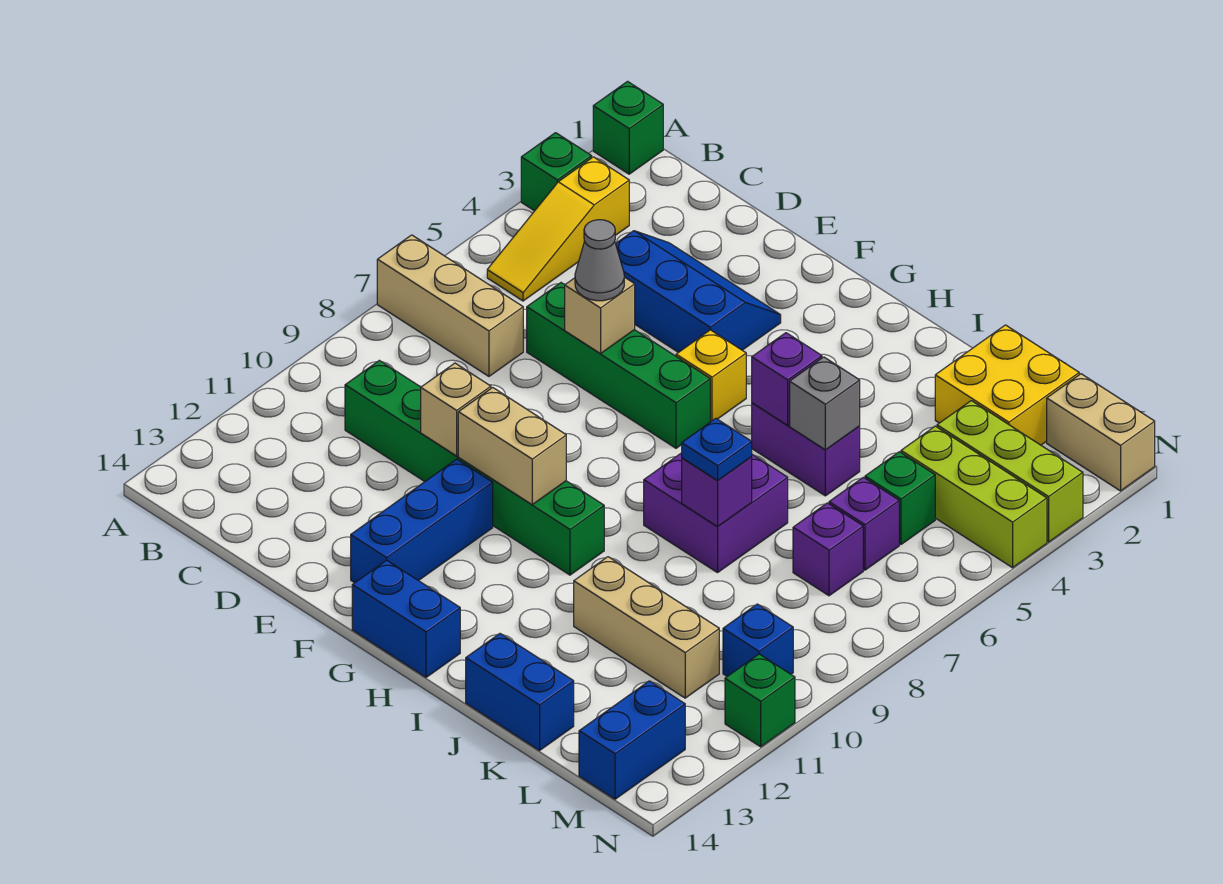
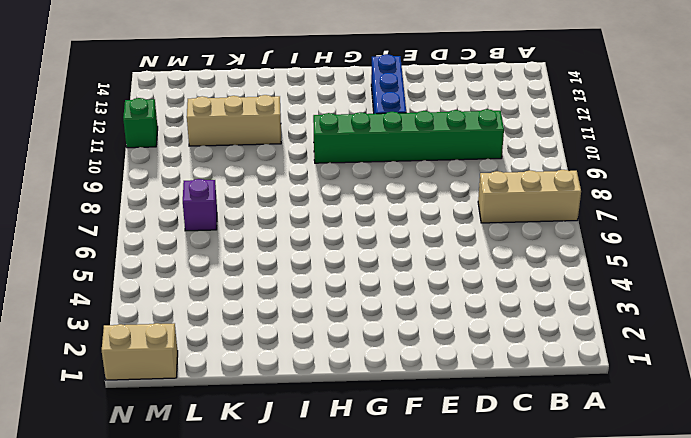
none -> green 1x1 brick [593,81,663,174]
none -> green 1x1 brick [521,133,592,211]
none -> yellow 1x3 slope [487,157,629,301]
none -> blue 2x3 slope [616,231,781,353]

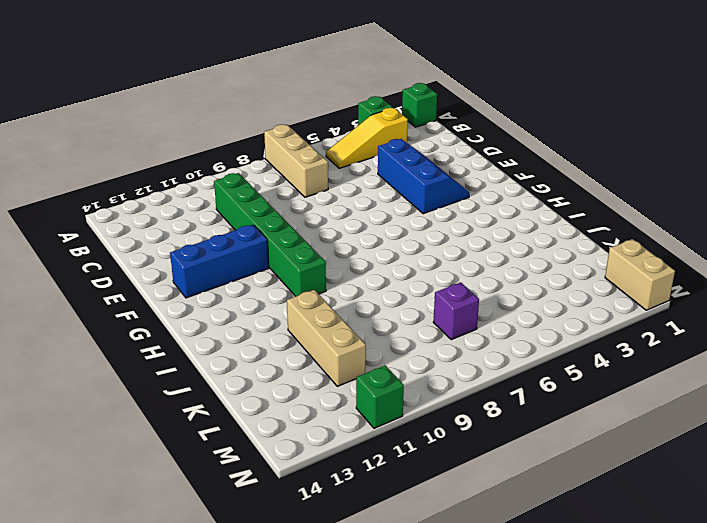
none -> green 1x4 brick [527,283,710,448]
none -> yellow 1x1 brick [676,330,746,422]
none -> blue 1x2 brick [352,560,460,677]
none -> purple 1x2 brick [752,403,860,496]

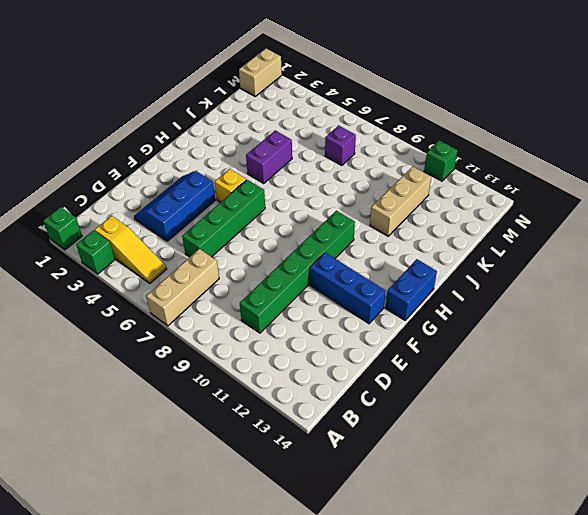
none -> purple 2x2 brick [644,453,788,573]
none -> blue 1x2 brick [466,634,574,751]
none -> yellow 2x2 brick [935,325,1079,445]
none -> lime 1x3 brick [937,401,1083,542]

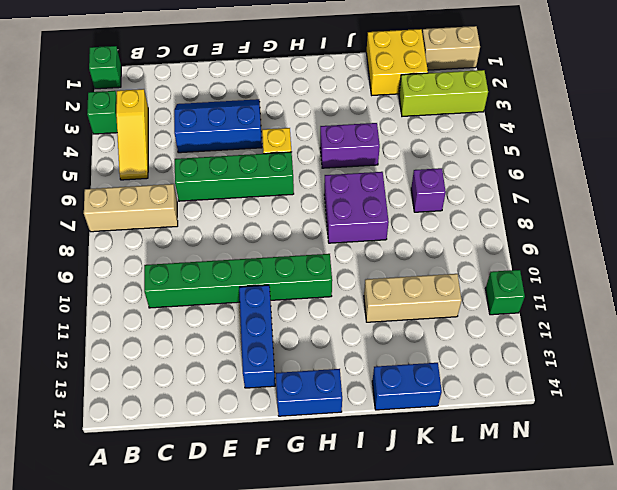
none -> lime 1x3 brick [901,426,1047,568]
none -> green 1x1 brick [865,452,935,544]
none -> purple 1x1 brick [829,477,899,570]
none -> blue 1x1 brick [723,604,793,676]

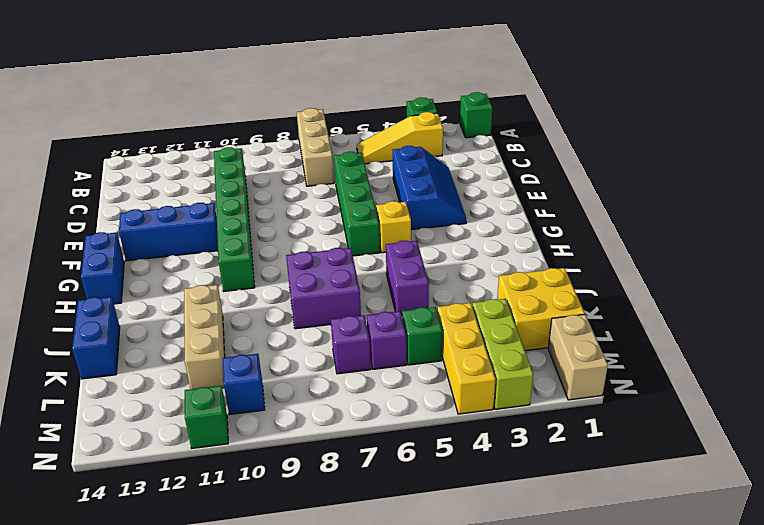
yellow 1x3 brick [437,303,496,414] -> lime 1x3 brick [901,426,1047,568]
none -> blue 1x2 brick [579,681,685,799]
none -> tan 1x1 brick [565,277,635,354]
none -> tan 1x1 brick [421,363,491,456]
none -> tan 1x2 brick [458,388,566,505]

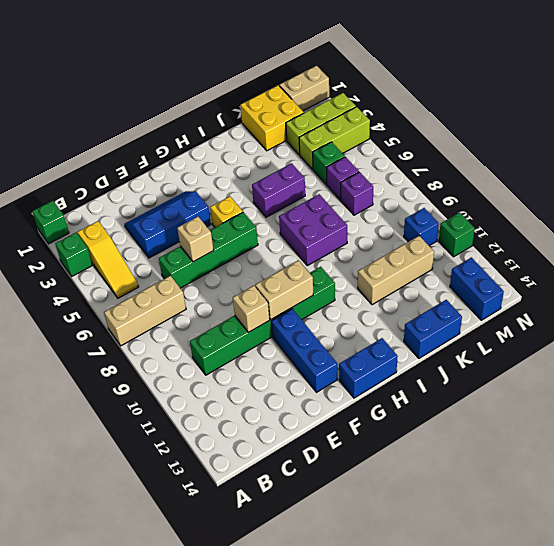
none -> purple 1x1 brick [752,333,822,426]
none -> grey 1x1 brick [790,357,860,450]
none -> purple 1x1 brick [682,457,752,527]
none -> grey 1x1 cone [575,220,624,301]

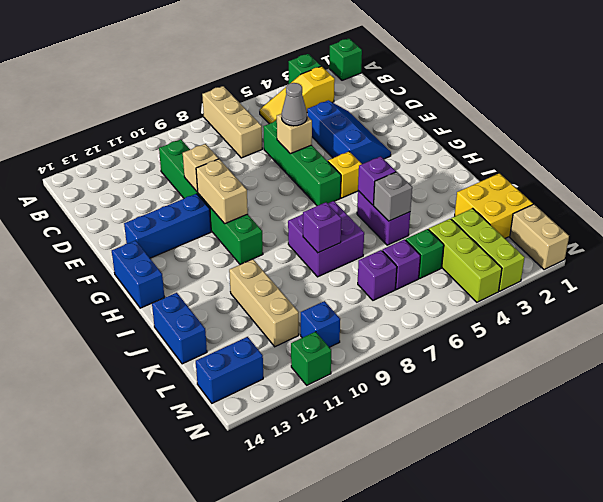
none -> blue 1x1 plate [682,419,752,480]

